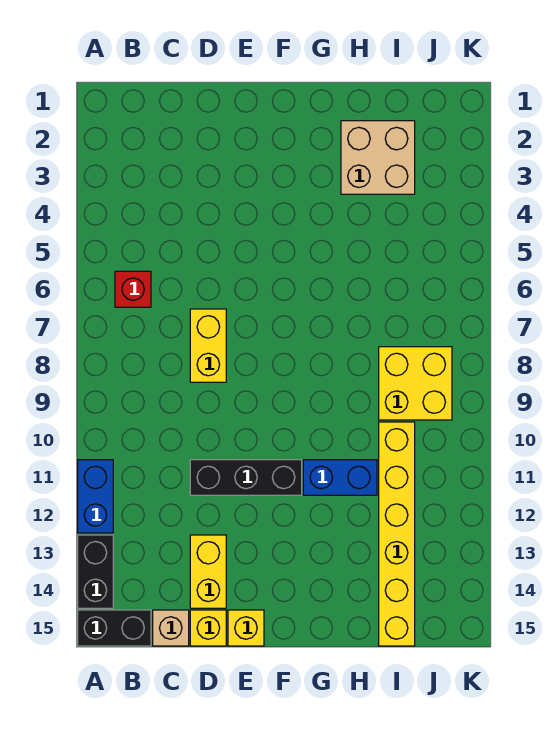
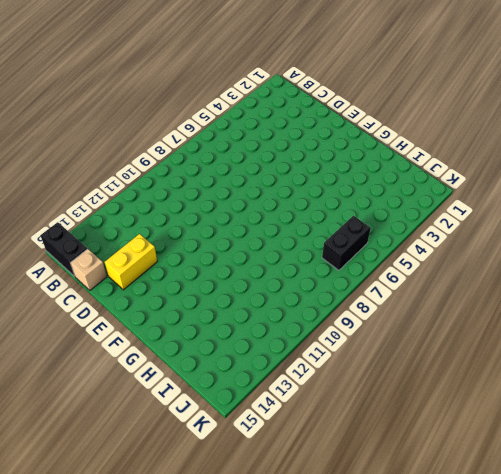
black 1x2 brick [322,216,371,270] -> black 1x2 brick moved to [78,535,113,608]
none -> blue 1x2 brick [78,460,113,533]
none -> red 1x1 brick [115,271,151,307]
none -> yellow 1x2 brick [190,309,226,382]

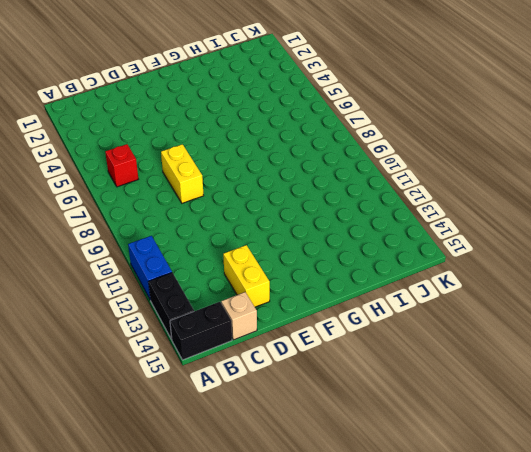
none -> black 1x3 brick [190,460,302,495]
none -> yellow 1x1 brick [190,610,226,646]
none -> yellow 1x1 brick [228,610,264,646]

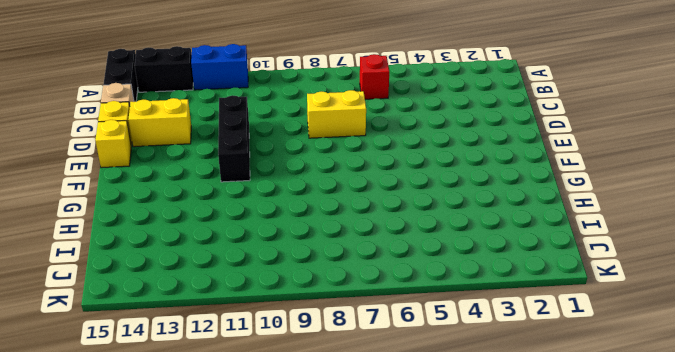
none -> blue 1x2 brick [303,460,377,495]
none -> tan 2x2 brick [341,121,415,194]
none -> yellow 2x2 brick [379,347,452,420]

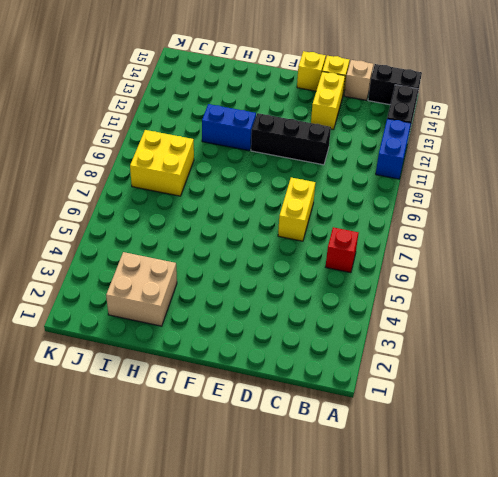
none -> yellow 1x6 brick [379,422,415,646]

